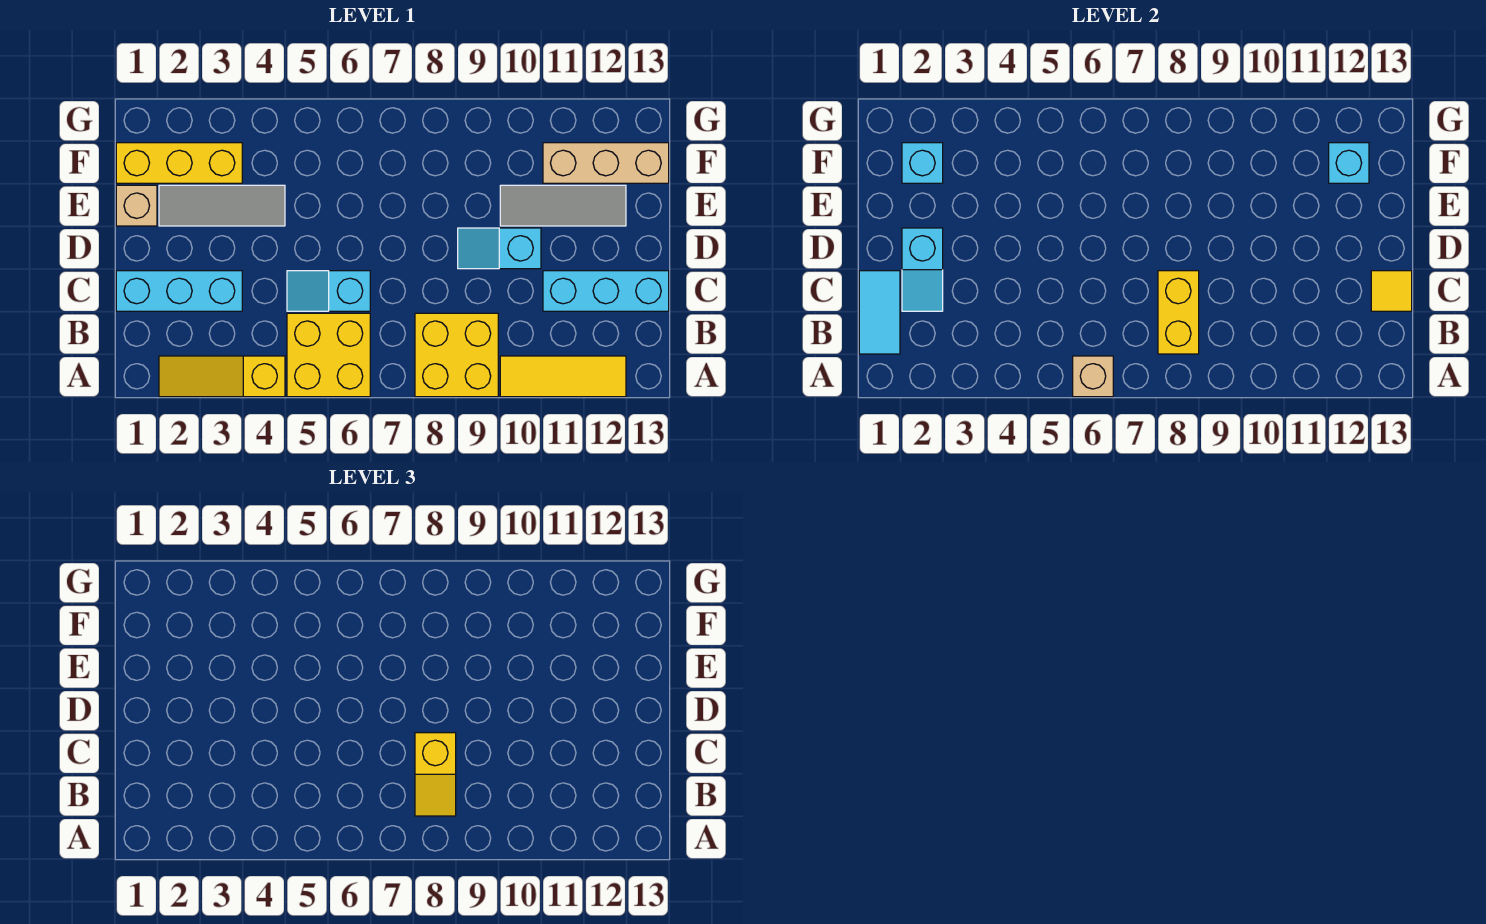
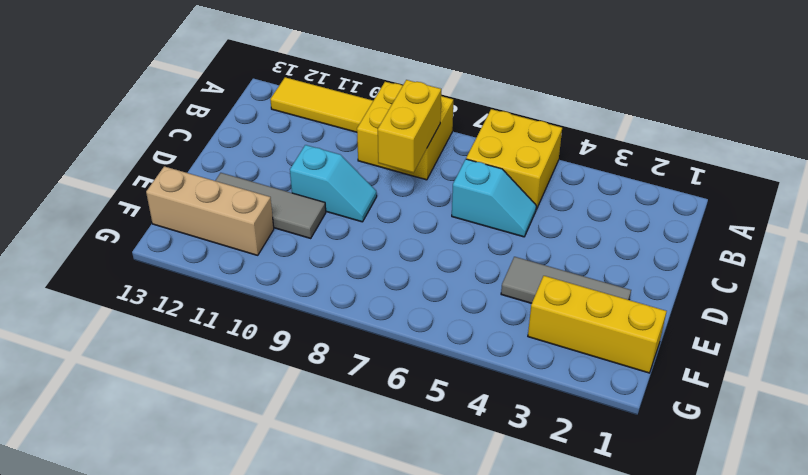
none -> yellow 1x3 slope [159,356,285,397]
none -> cyan 1x3 brick [116,271,242,311]
none -> cyan 1x3 brick [543,271,669,311]

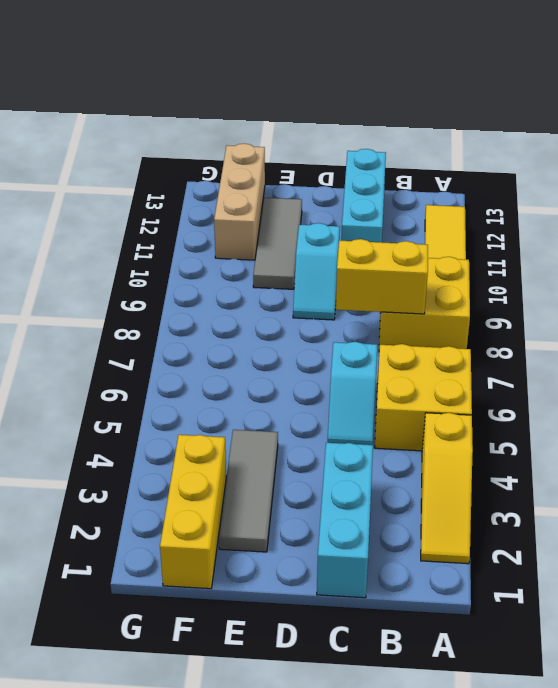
none -> tan 1x1 brick [116,185,157,226]
none -> tan 1x1 brick [1073,356,1113,397]
none -> cyan 1x2 tile [859,271,900,354]

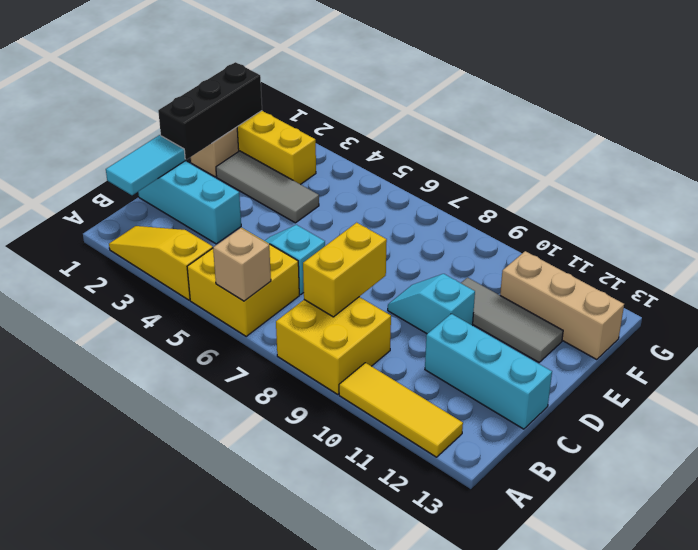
black 1x3 brick [158,62,262,160] -> none
none -> cyan 1x2 slope [902,228,943,311]
none -> yellow 1x1 tile [1371,271,1412,311]
none -> cyan 1x1 brick [902,143,943,183]

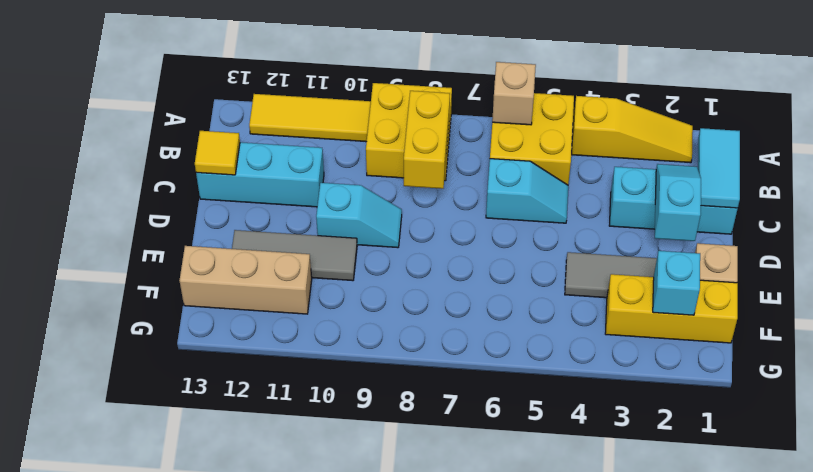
none -> cyan 1x1 brick [1329,143,1369,183]
none -> yellow 1x2 slope [415,733,456,816]

